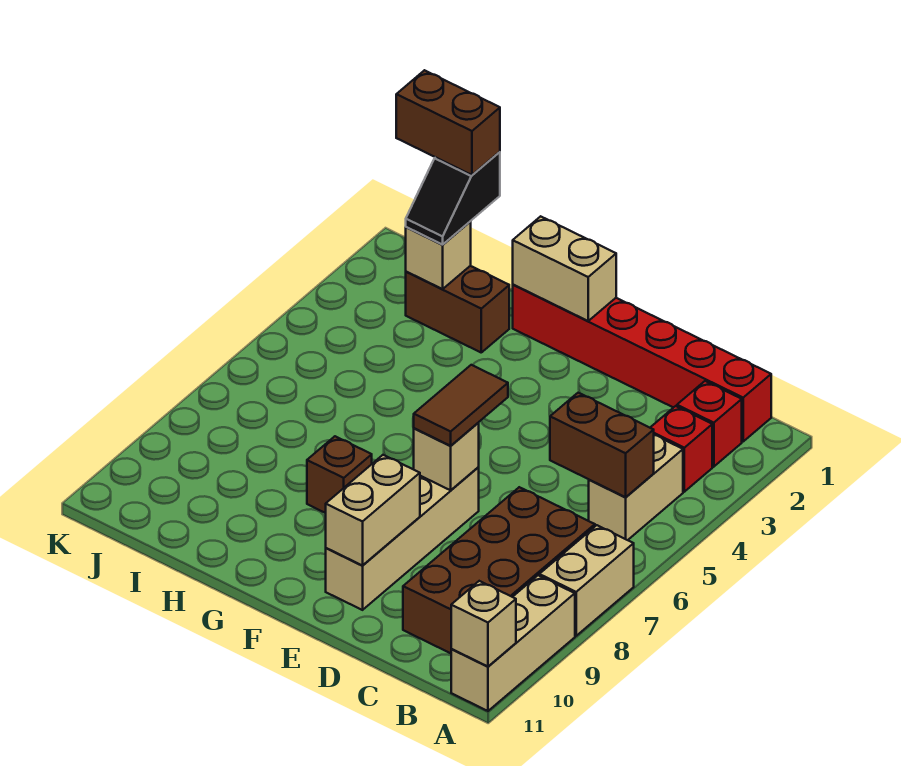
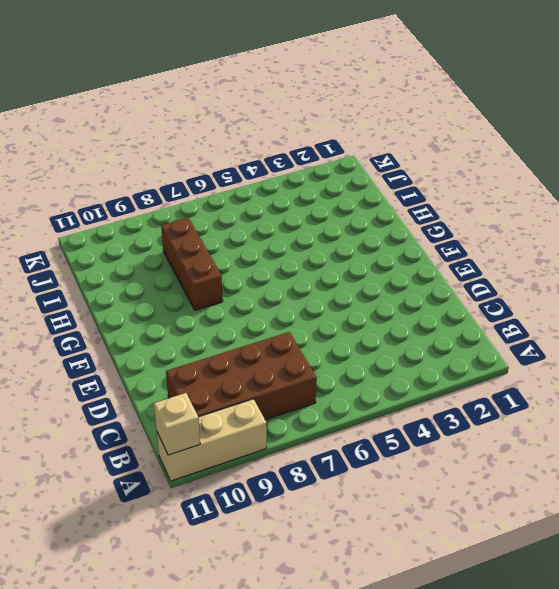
brown 1x3 brick [161,217,223,310] -> brown 1x1 brick [307,436,372,513]
none -> tan 1x2 brick [539,525,634,636]
none -> red 1x6 brick [513,285,771,441]
none -> red 1x1 brick [677,381,742,467]

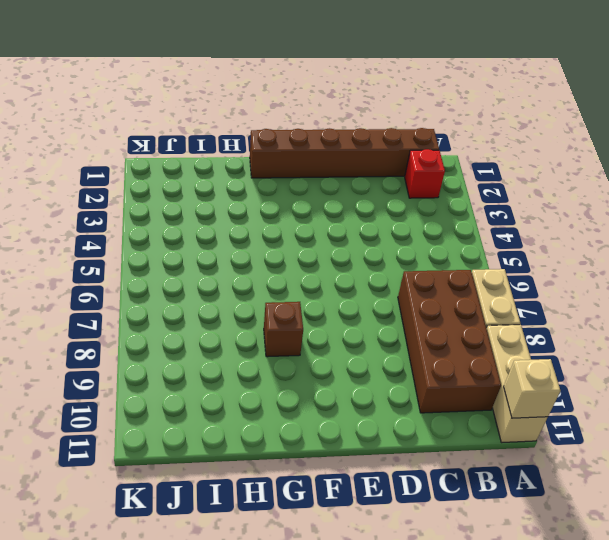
brown 1x6 brick [250,128,439,178] -> red 1x6 brick [513,285,771,441]
none -> red 1x1 brick [650,406,712,492]
none -> tan 1x2 brick [589,435,683,540]
none -> tan 1x4 brick [326,467,479,610]

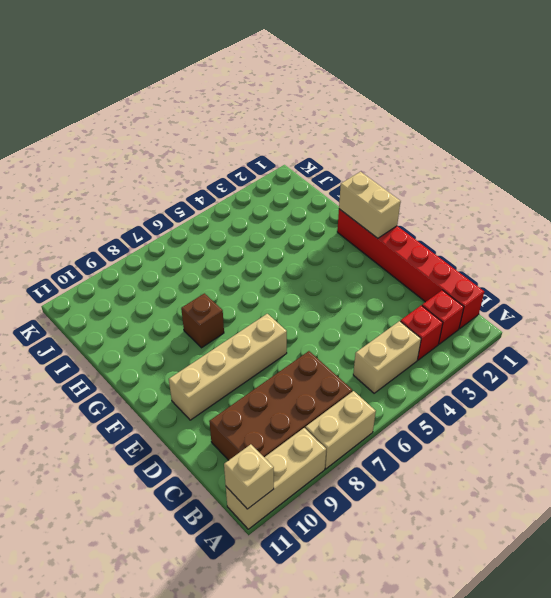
none -> brown 1x2 brick [406,266,509,352]
none -> brown 1x2 brick [550,393,654,497]
none -> tan 1x1 brick [414,423,479,490]

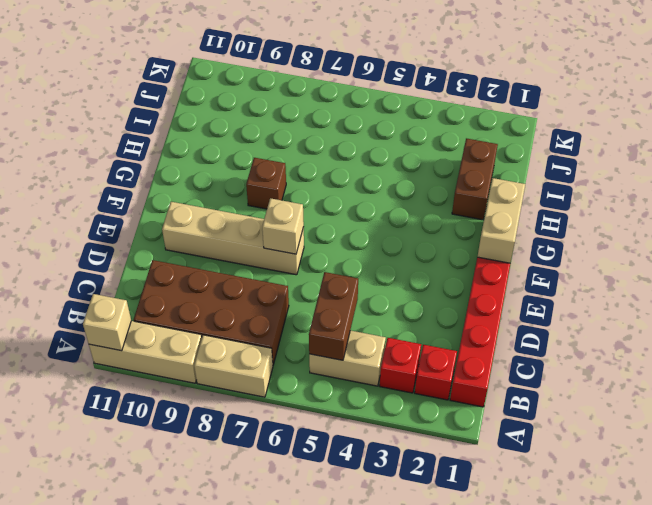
none -> tan 1x2 brick [326,455,420,566]
none -> tan 1x1 brick [406,222,471,289]
none -> brown 1x2 tile [414,365,508,446]

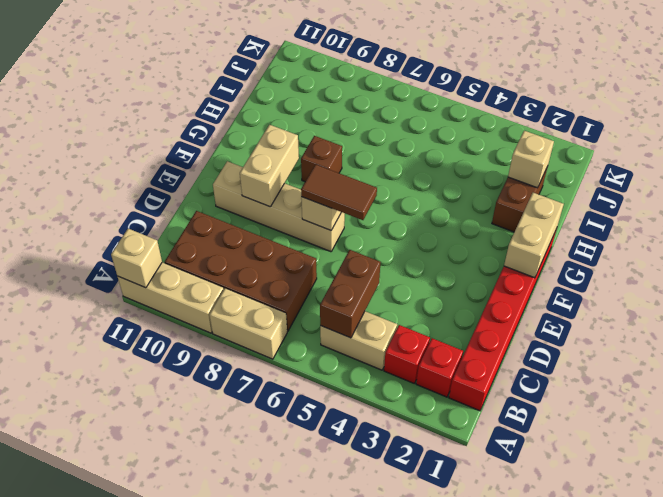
tan 1x2 brick [240,125,299,207] -> tan 1x2 brick turned to [326,455,420,566]
none -> black 1x2 slope [406,152,500,245]
none -> brown 1x2 brick [396,70,500,175]

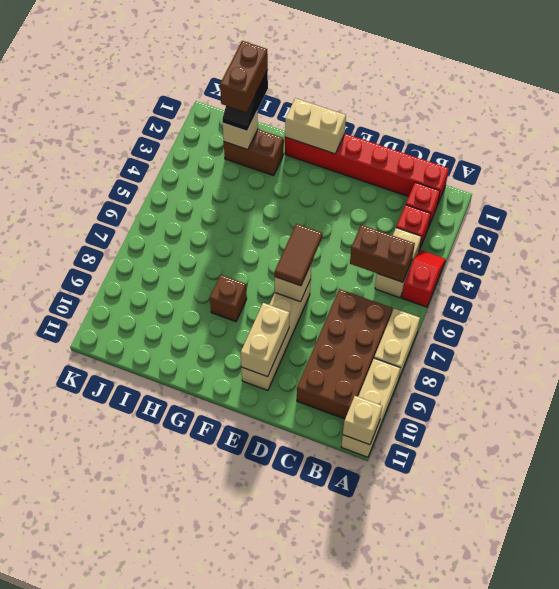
red 1x2 slope [402,250,446,307] -> none
brown 1x2 brick [220,41,268,112] -> brown 1x2 brick turned to [396,70,500,175]

